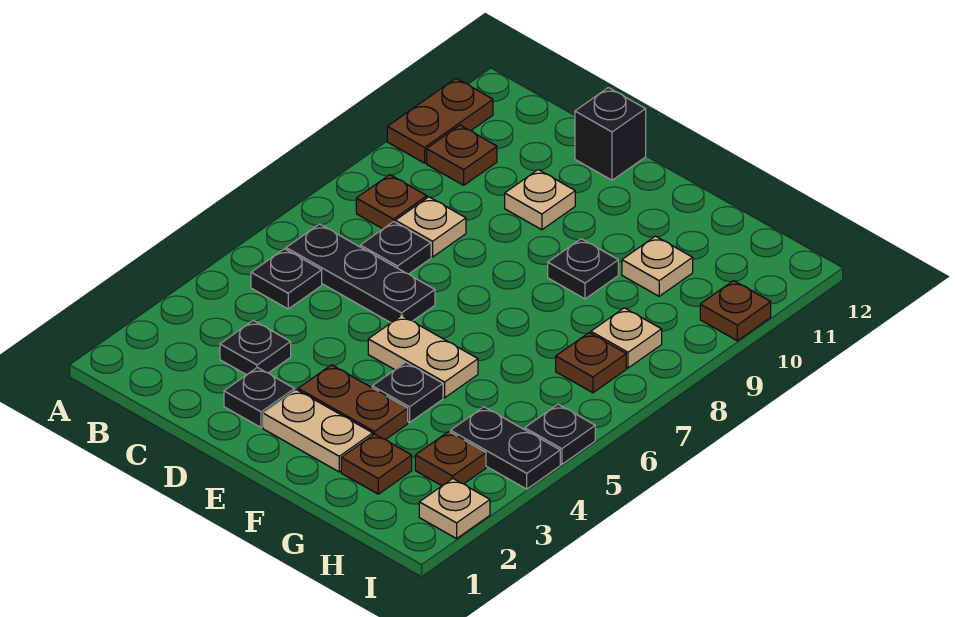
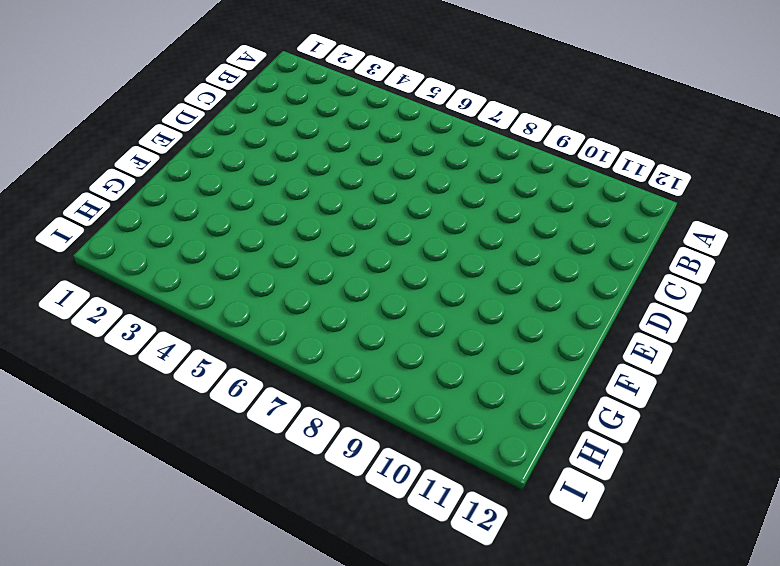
none -> brown 1x2 plate [387,78,493,163]
none -> black 1x1 plate [251,249,322,309]
none -> black 1x3 plate [286,224,435,323]

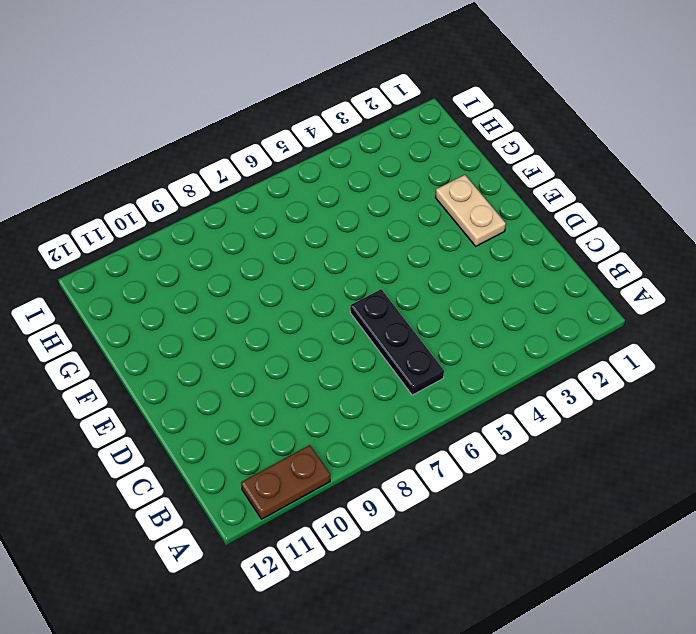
none -> black 1x1 plate [251,249,322,309]
none -> brown 1x1 plate [356,175,427,229]
none -> brown 1x1 plate [427,125,497,185]

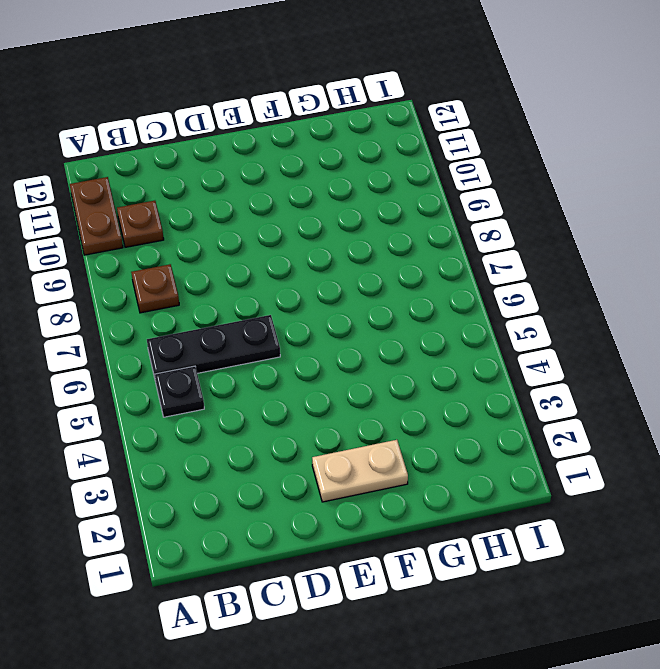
none -> black 1x1 plate [220,321,291,375]
none -> black 1x1 plate [360,222,431,274]
none -> tan 1x1 plate [395,197,466,257]

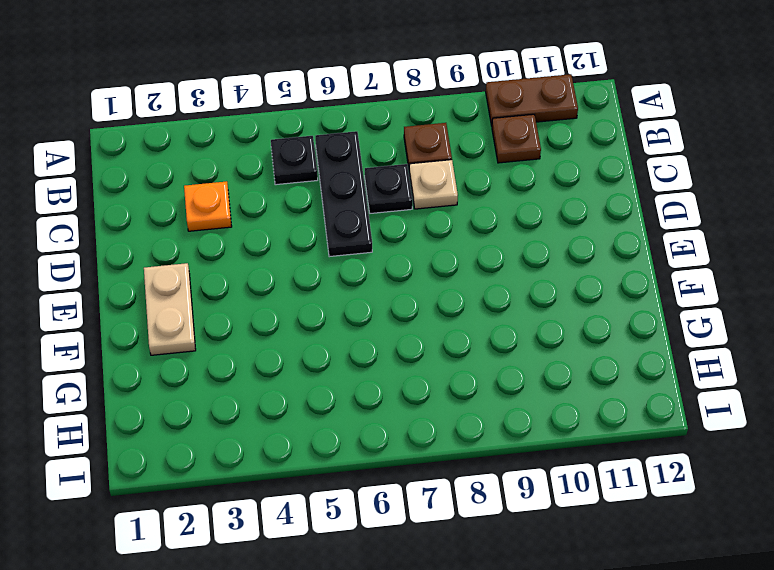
orange 1x1 plate [184,181,232,231] -> black 1x1 plate [220,321,291,375]
none -> black 1x1 plate [224,367,295,428]
none -> tan 1x1 plate [505,170,575,230]
none -> black 1x1 brick [575,88,646,180]

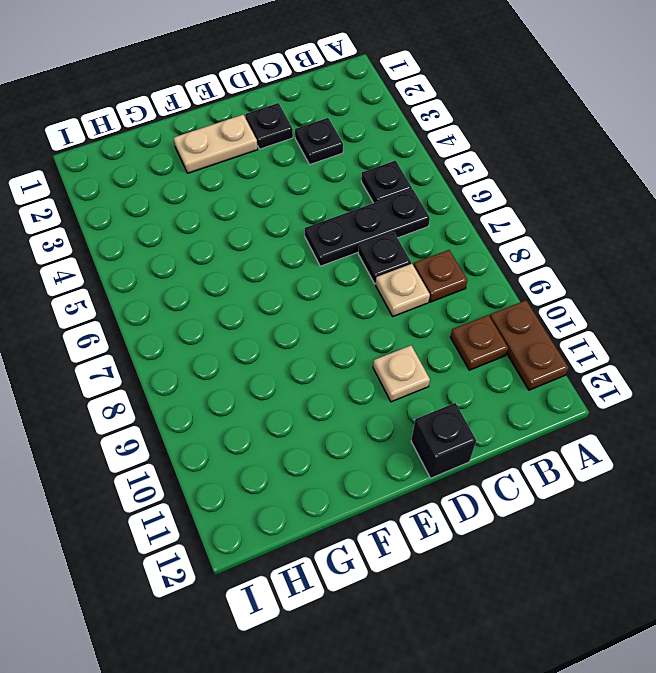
none -> brown 1x2 plate [298,365,408,440]
none -> tan 1x2 plate [368,315,478,398]
none -> black 1x1 plate [372,362,443,423]

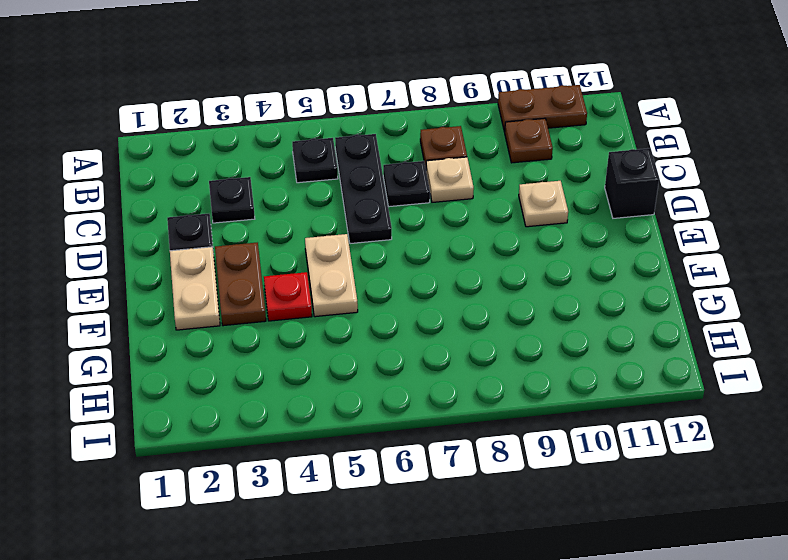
red 1x1 plate [264,272,312,321] -> black 1x1 plate [372,362,443,423]
none -> black 1x1 plate [548,239,618,299]
none -> brown 1x1 plate [341,434,412,494]
none -> tan 1x1 plate [622,236,693,296]

